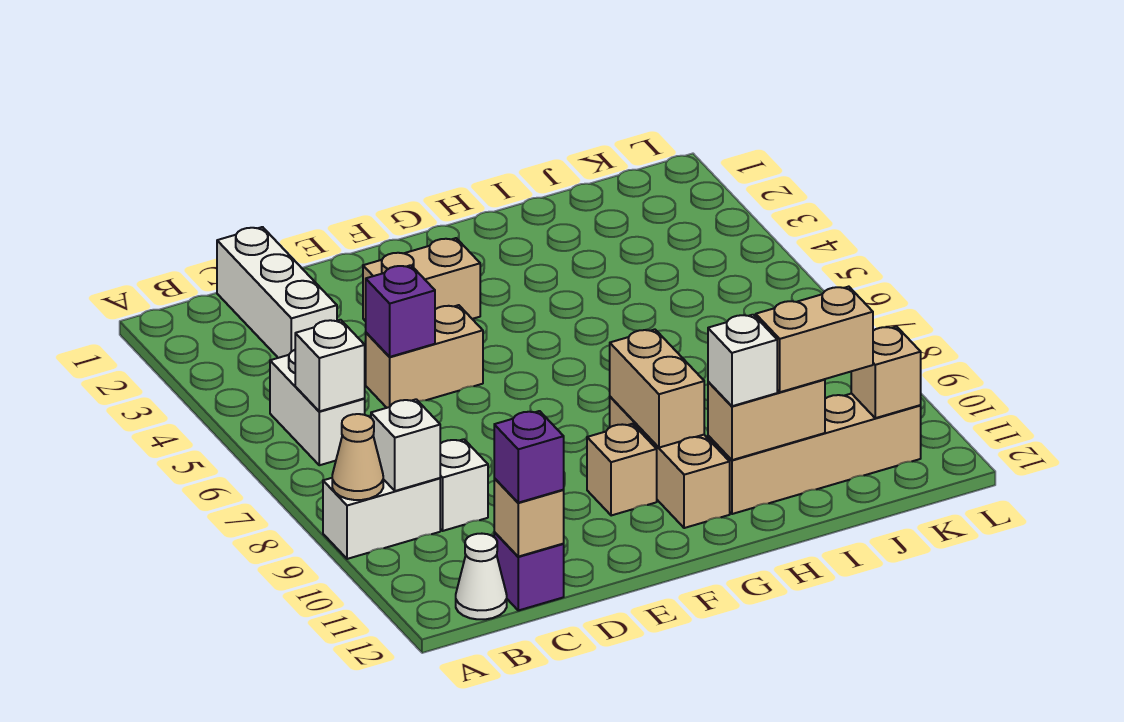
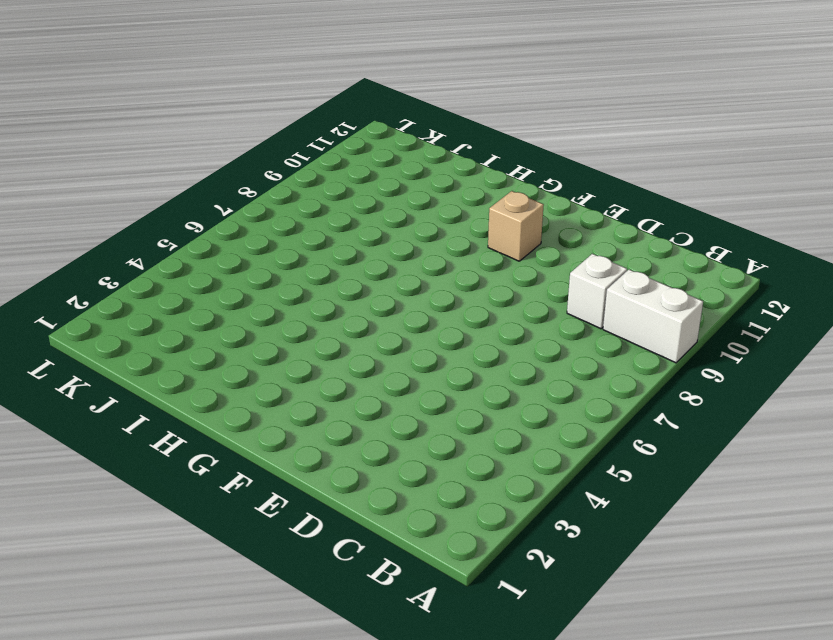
none -> white 1x2 brick [270,350,365,465]
none -> white 1x1 cone [456,534,507,619]
none -> white 1x3 brick [217,227,337,358]

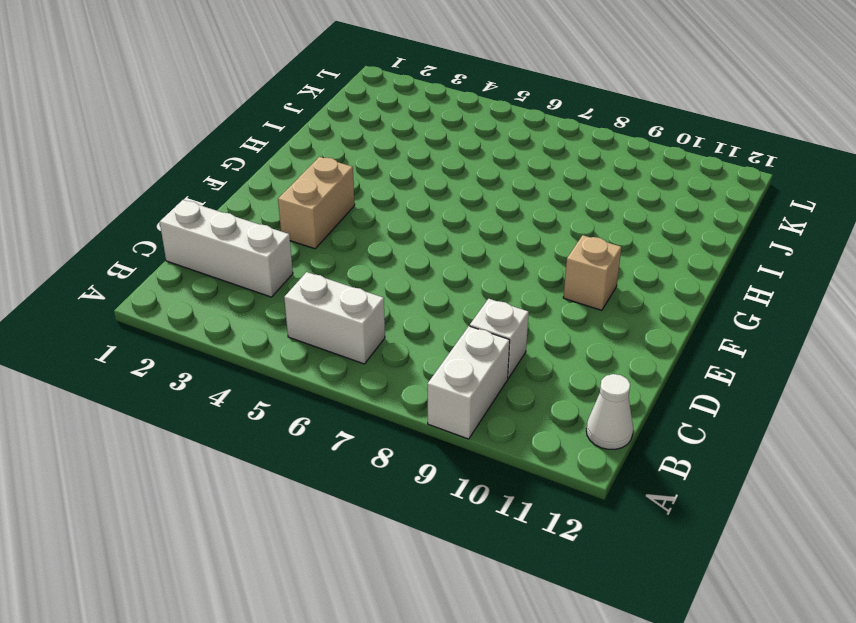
none -> purple 1x1 brick [494,532,564,610]
none -> tan 1x2 brick [366,305,483,408]
none -> tan 1x3 brick [610,397,730,528]

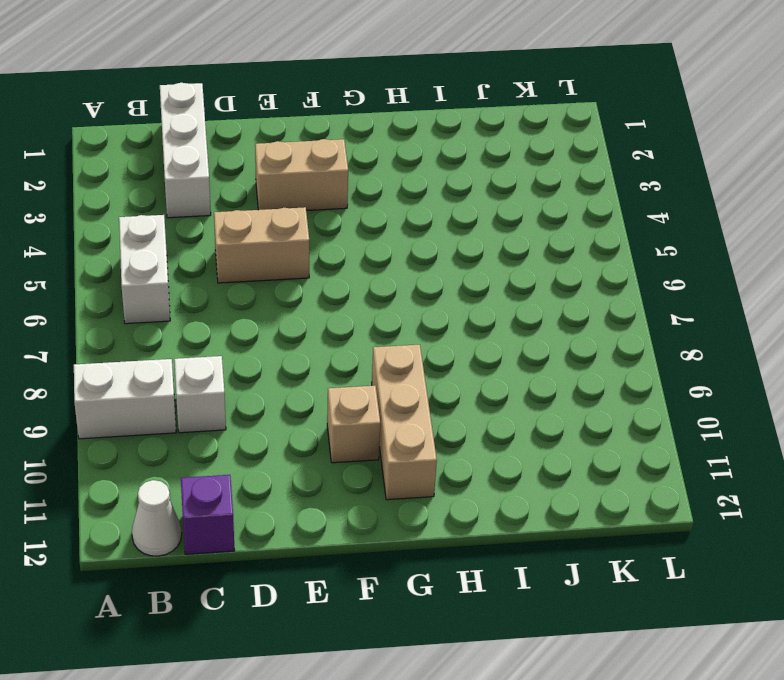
none -> tan 1x4 brick [708,394,921,514]
none -> tan 1x1 cone [332,414,383,500]
none -> white 1x1 brick [295,320,365,411]

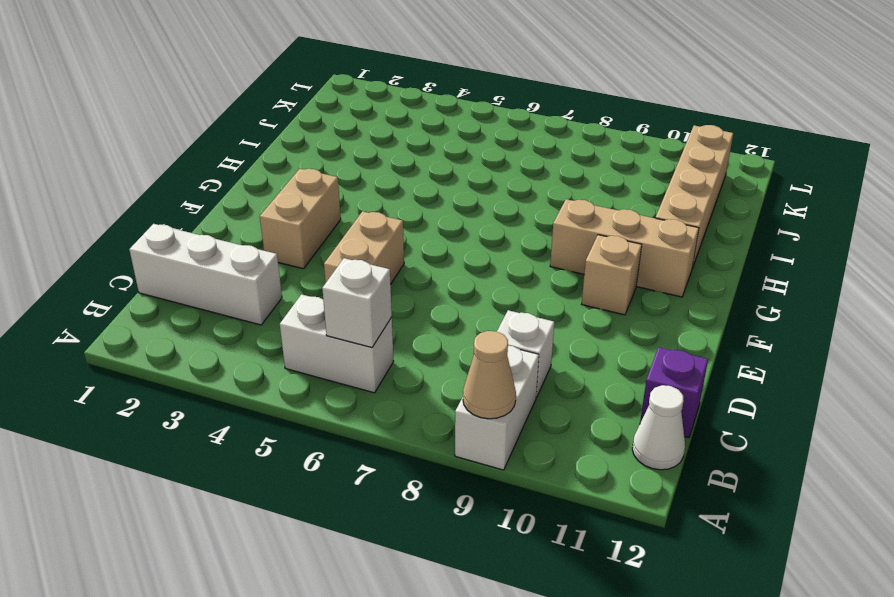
none -> white 1x1 brick [371,399,440,491]
none -> tan 1x1 brick [494,478,564,557]
none -> purple 1x1 brick [366,265,435,357]

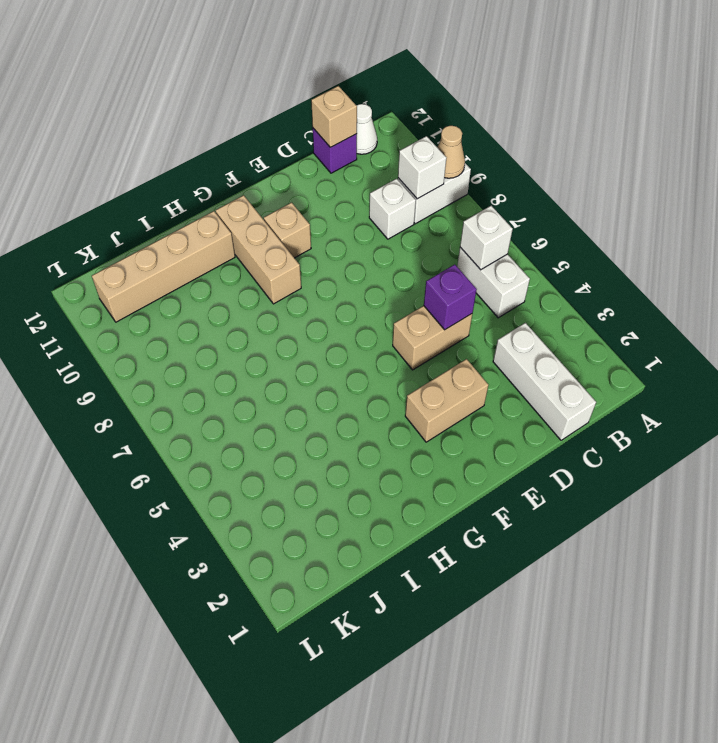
none -> tan 1x2 brick [610,329,704,448]
none -> tan 1x2 brick [708,379,825,460]
none -> tan 1x1 brick [851,327,921,418]

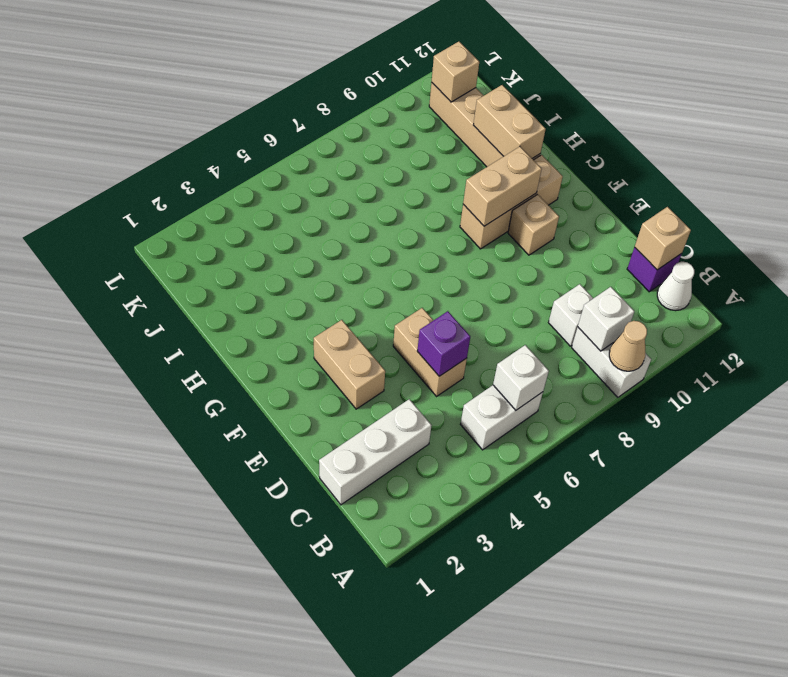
none -> purple 1x1 brick [494,411,564,503]
none -> white 1x1 brick [708,315,777,406]
none -> tan 1x2 brick [756,287,873,392]

